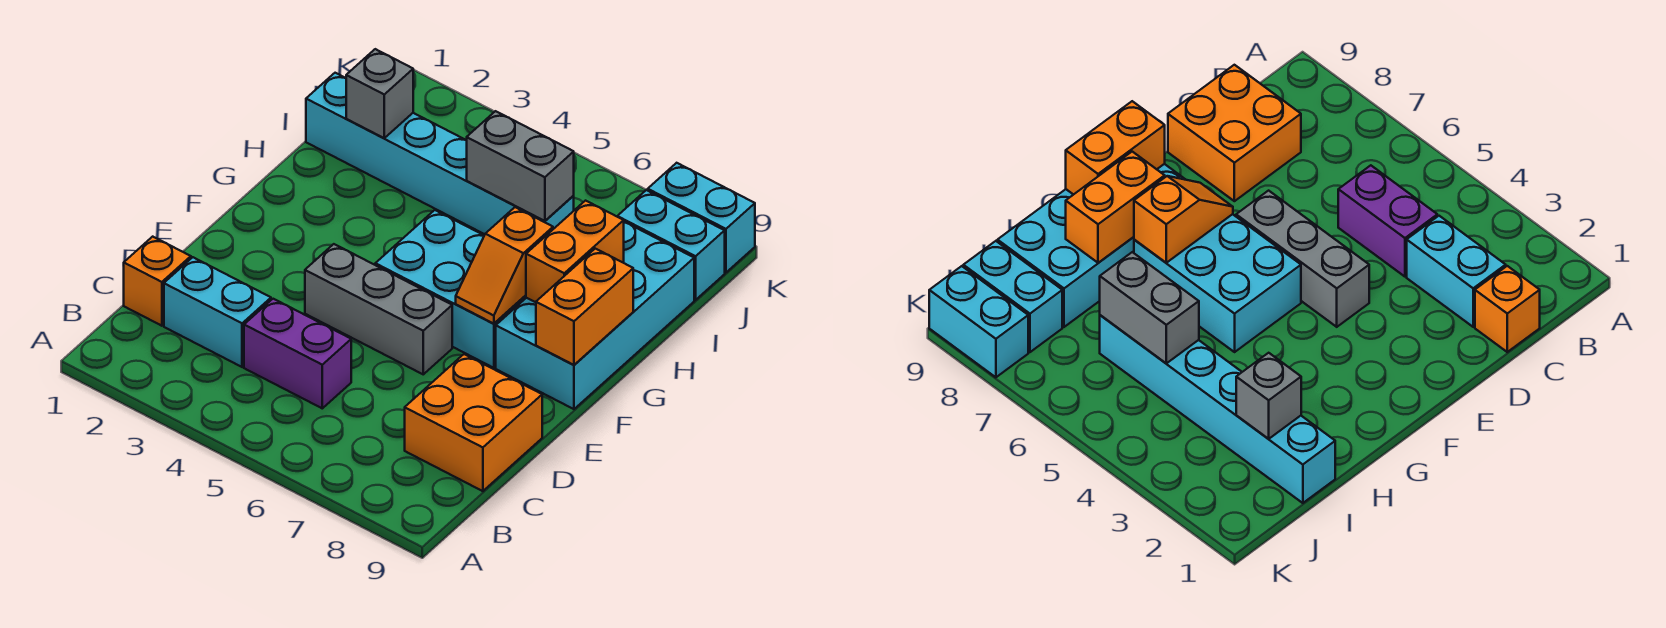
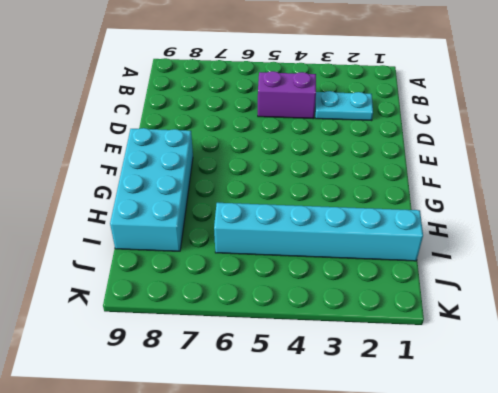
cyan 1x2 plate [315,91,373,121] -> cyan 1x2 brick [164,257,271,367]
none -> orange 1x1 brick [124,237,191,326]
none -> orange 2x2 brick [405,354,542,491]
none -> grey 1x3 brick [305,244,452,374]

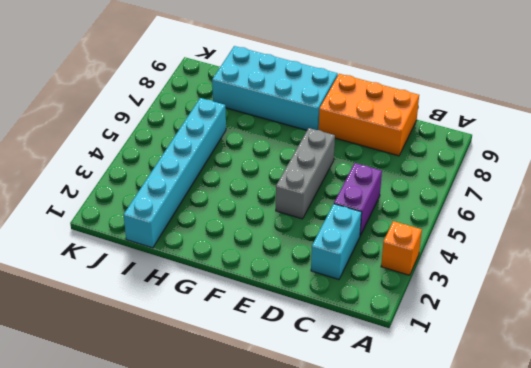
orange 1x1 brick [381,221,422,275] -> orange 1x1 brick moved to [124,237,191,326]
orange 2x3 brick [319,74,419,156] -> orange 2x2 brick [405,354,542,491]
none -> cyan 2x3 brick [375,210,526,368]
none -> cyan 1x2 brick [617,190,725,300]
none -> cyan 1x2 brick [648,163,755,273]

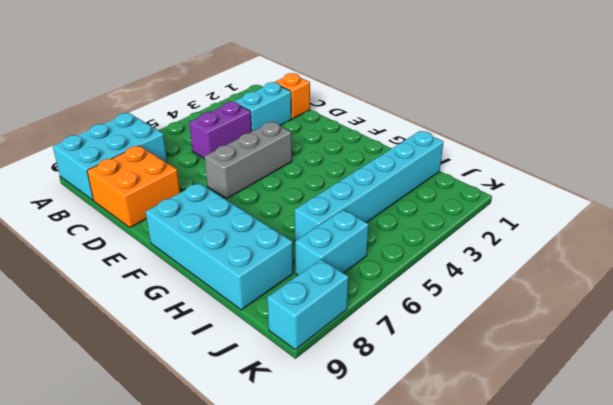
cyan 2x3 brick [53,113,167,200] -> cyan 2x3 brick moved to [375,210,526,368]
cyan 1x2 brick [295,210,369,275] -> cyan 1x2 brick moved to [617,190,725,300]
none -> orange 1x2 slope [456,207,553,324]
none -> orange 1x2 brick [536,249,633,365]
none -> orange 1x2 brick [526,201,624,302]

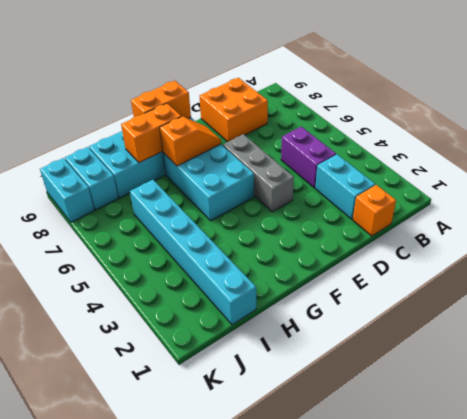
none -> grey 1x1 brick [346,49,413,138]
none -> grey 1x2 brick [467,111,574,221]

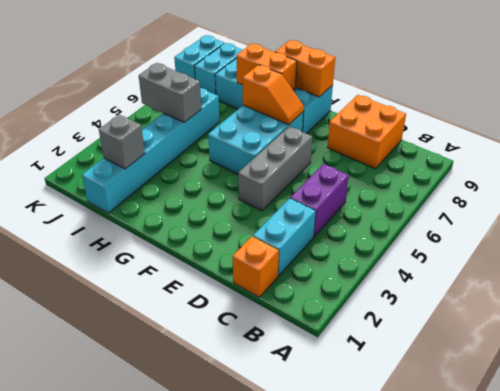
grey 1x2 brick [139,63,201,122] -> grey 1x2 brick turned to [467,111,574,221]

